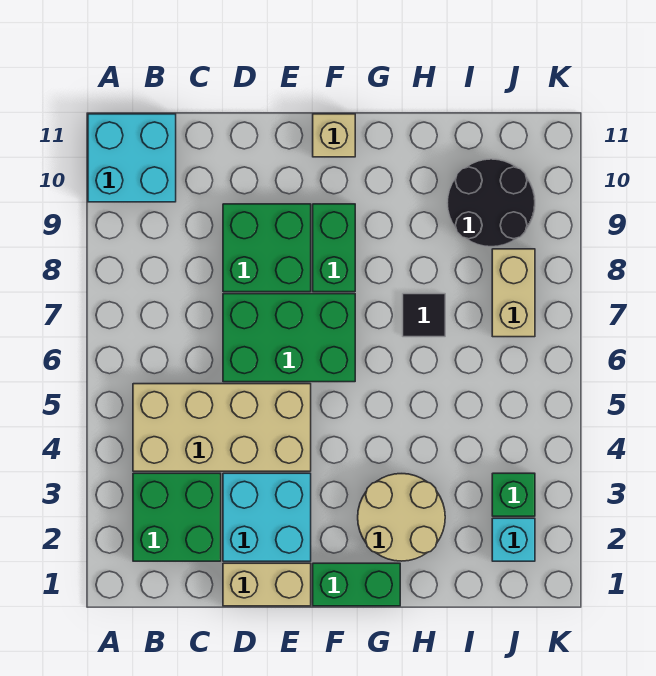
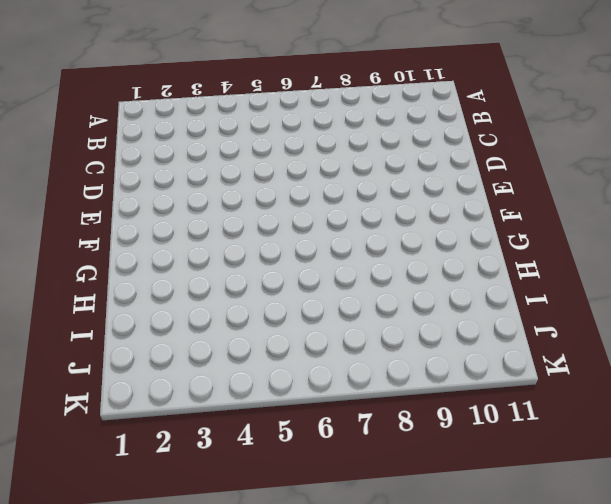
none -> cyan 2x2 brick [88,114,176,202]
none -> green 2x2 brick [133,473,221,561]
none -> tan 2x4 brick [133,384,311,471]

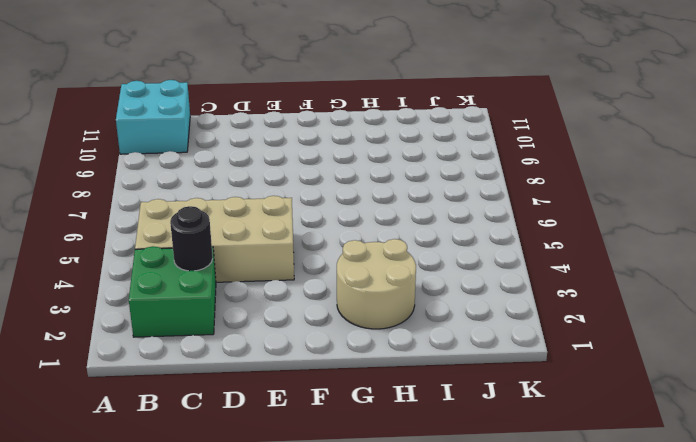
black 1x1 round brick [170,206,213,271] -> none
none -> tan 1x2 brick [223,563,311,606]
none -> cyan 2x2 brick [223,473,311,561]
none -> green 2x3 brick [223,294,355,382]

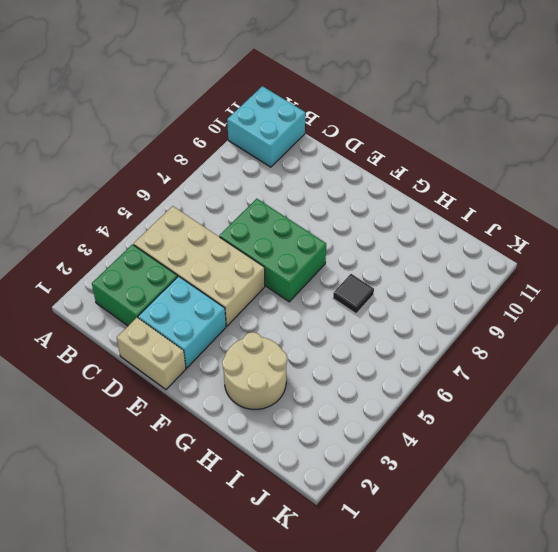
none -> green 2x2 brick [223,204,311,292]
none -> green 1x2 brick [313,563,400,606]
none -> green 1x2 brick [313,204,355,292]

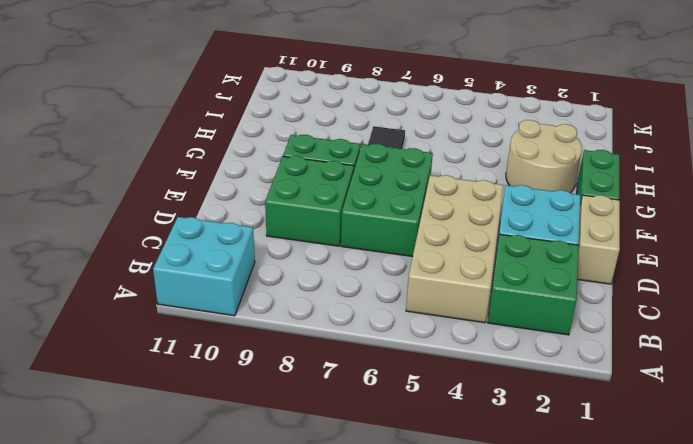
none -> tan 1x1 brick [313,114,355,157]
none -> black 2x2 round brick [447,159,535,247]
none -> cyan 1x1 brick [492,518,535,561]

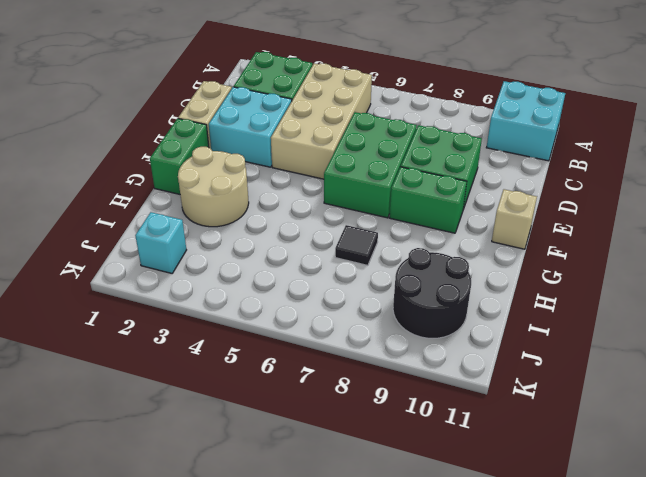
none -> green 1x1 brick [492,473,535,516]
none -> tan 1x2 brick [492,249,535,337]

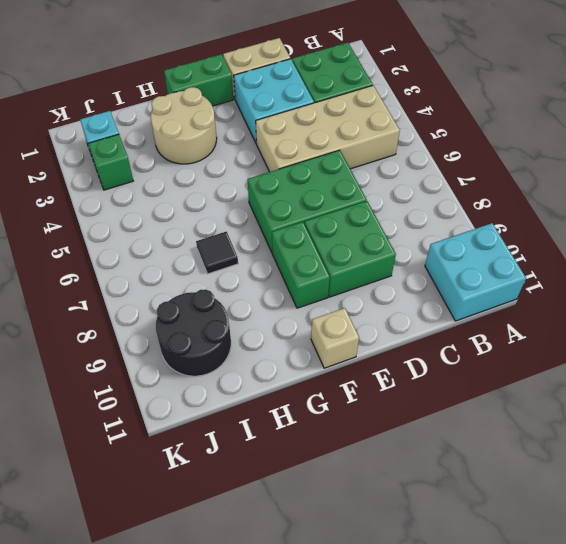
none -> tan 1x2 brick [492,249,535,337]

